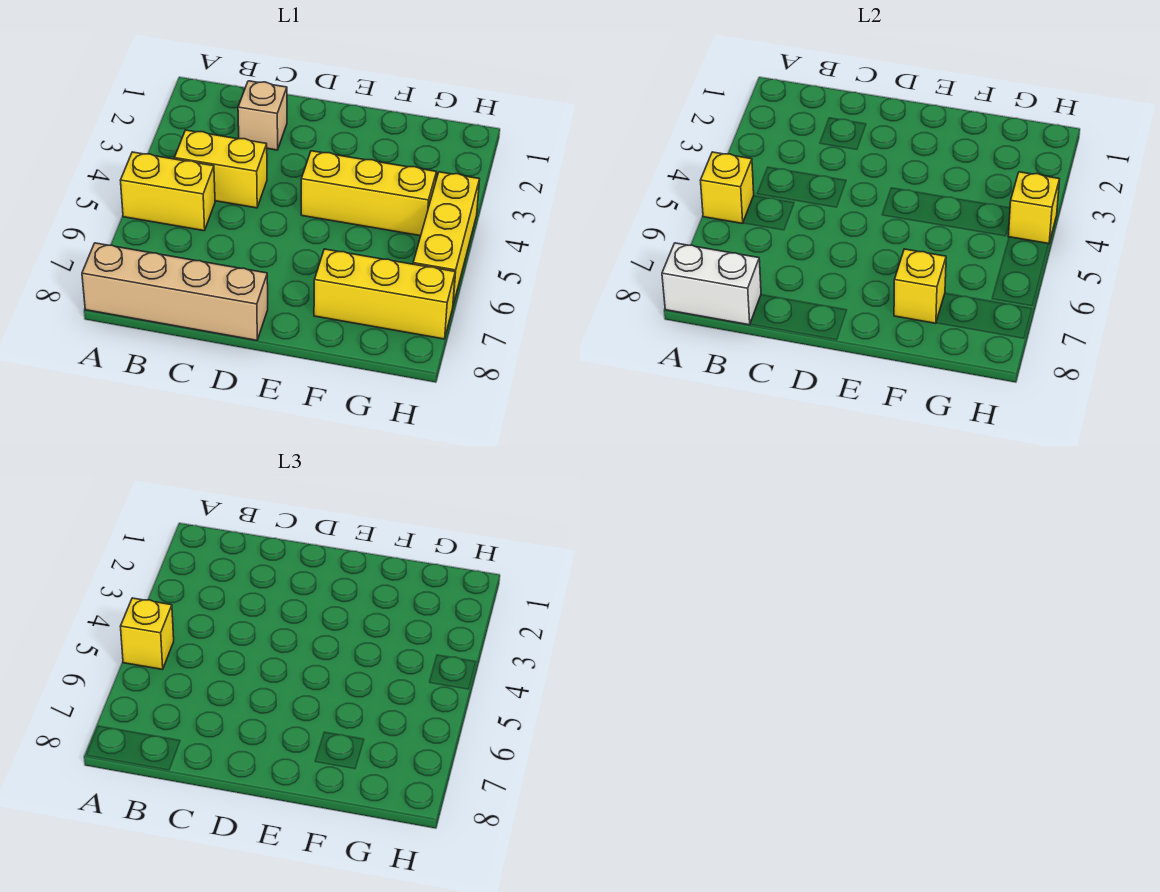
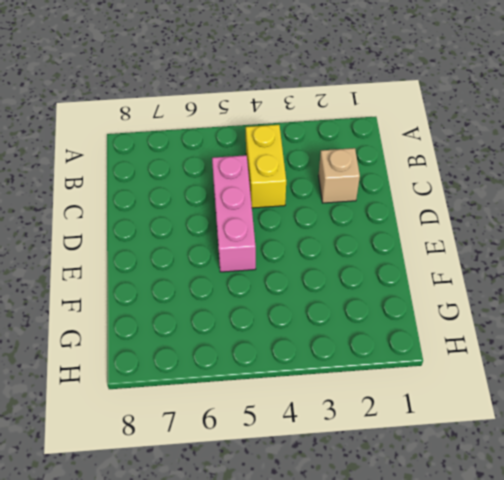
pink 1x3 brick [212,155,256,272] -> none
none -> yellow 1x2 brick [120,152,215,231]
none -> tan 1x4 brick [82,243,268,340]
none -> yellow 1x3 brick [301,151,436,236]

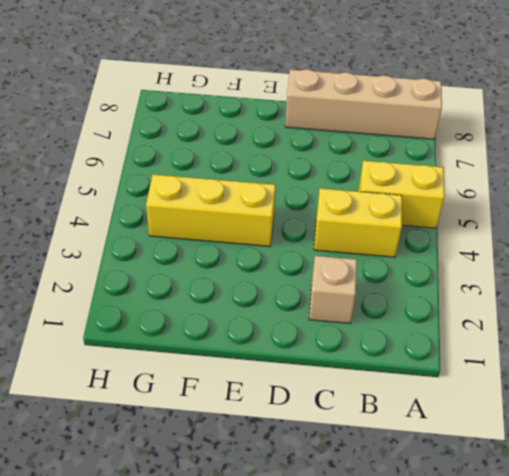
none -> yellow 1x3 brick [314,249,455,339]
none -> yellow 1x3 brick [413,172,480,305]
none -> yellow 1x1 brick [700,152,754,224]

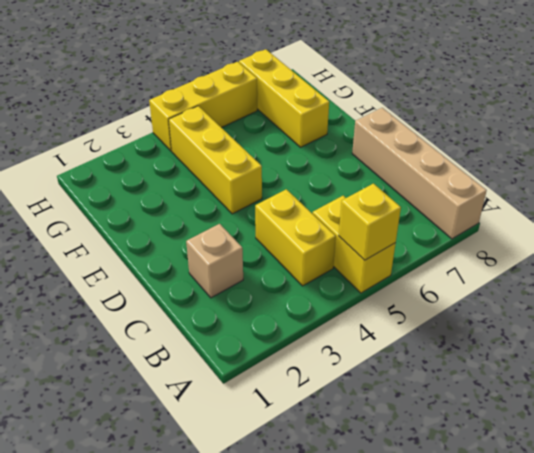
none -> white 1x2 brick [662,243,761,325]
none -> yellow 1x1 brick [894,249,946,323]
none -> yellow 1x1 brick [1008,172,1060,244]

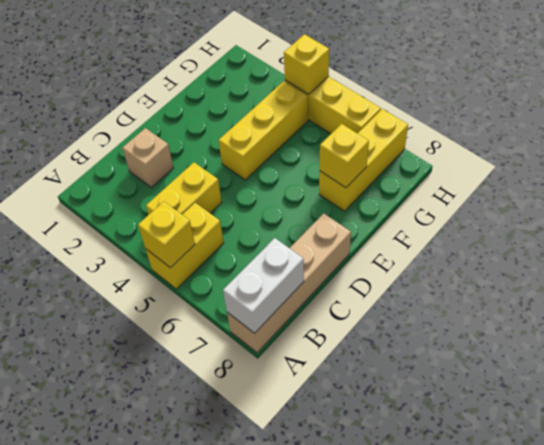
none -> yellow 1x1 brick [120,598,174,670]

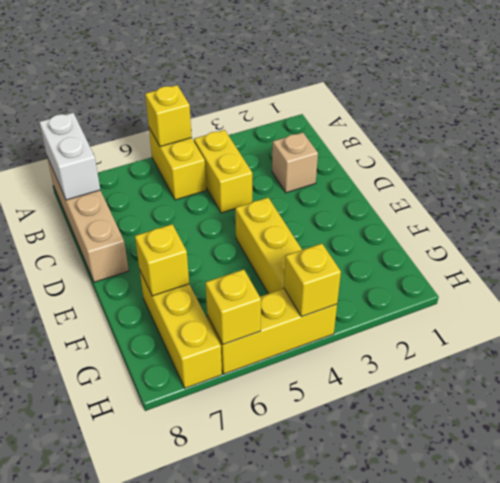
yellow 1x1 brick [205,269,261,344] -> yellow 1x1 brick moved to [120,598,174,670]

